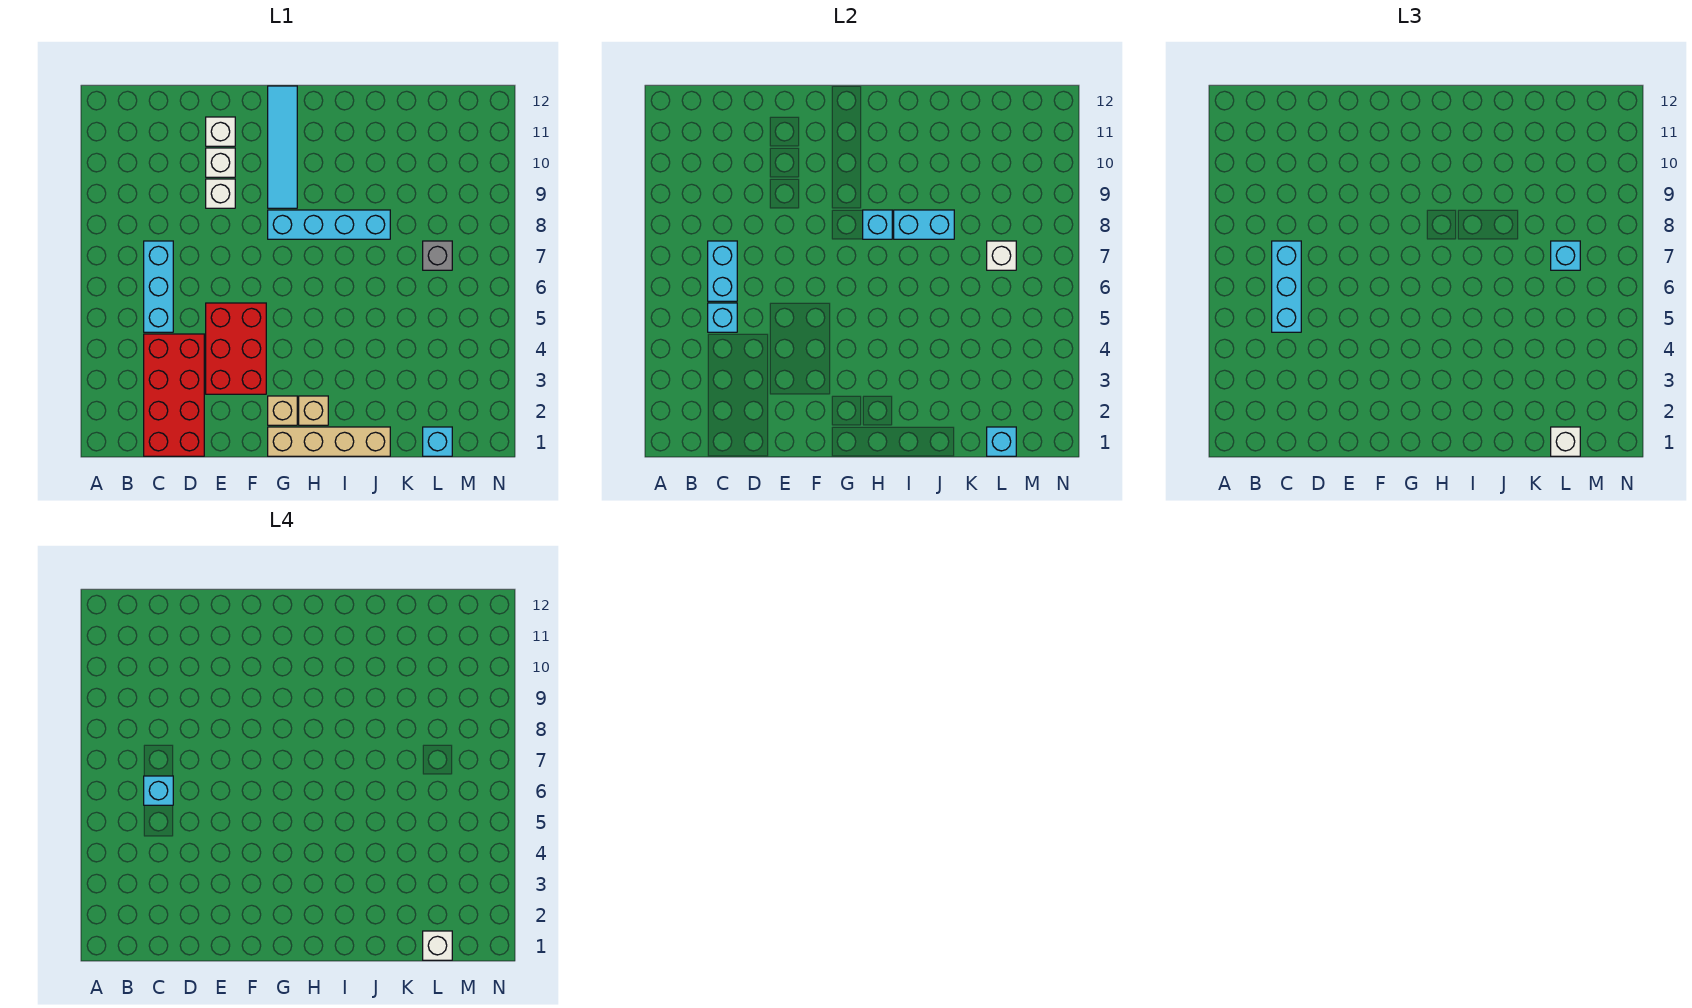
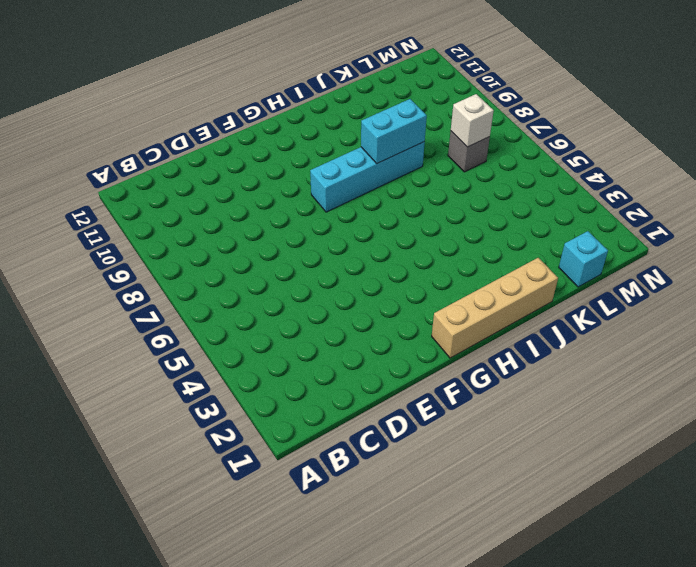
none -> red 2x4 brick [144,334,204,456]
none -> cyan 1x3 brick [144,241,173,332]
none -> red 2x3 brick [206,303,266,394]

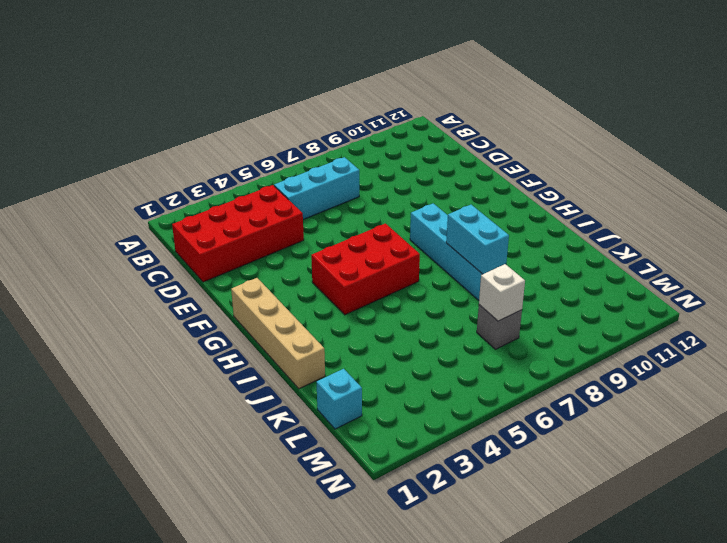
red 2x3 brick [311,224,420,315] -> red 2x3 brick moved to [206,303,266,394]
none -> white 1x1 brick [206,179,235,208]
none -> white 1x1 brick [206,148,235,177]
none -> white 1x1 brick [206,117,235,146]

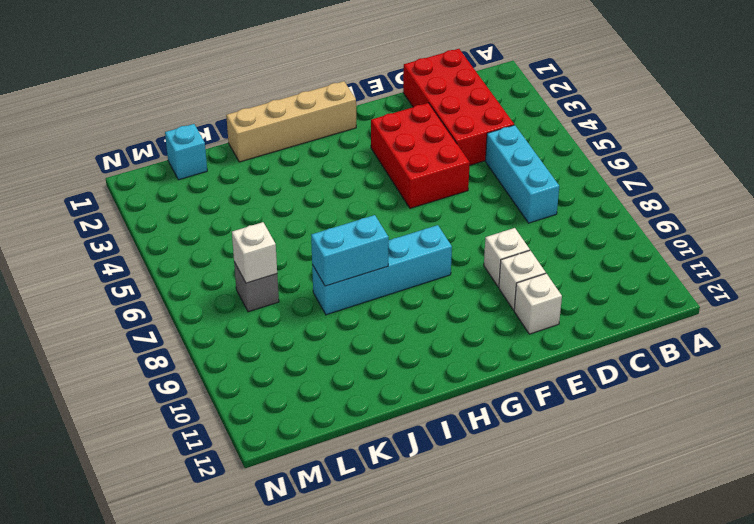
none -> tan 1x1 brick [268,396,297,425]
none -> cyan 1x4 tile [268,86,297,208]
none -> tan 1x1 brick [299,396,328,425]

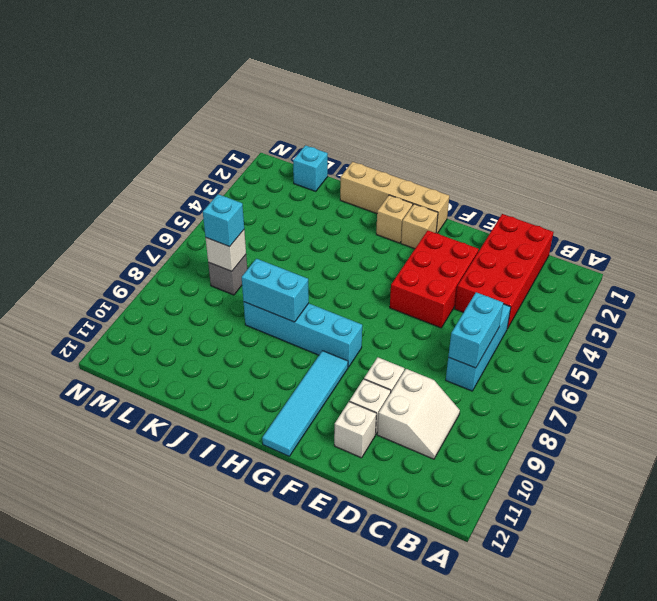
white 2x2 slope [377,369,460,459] -> none
none -> cyan 1x1 brick [708,303,737,332]
none -> cyan 1x1 brick [863,210,892,239]
none -> cyan 1x1 brick [987,427,1016,456]

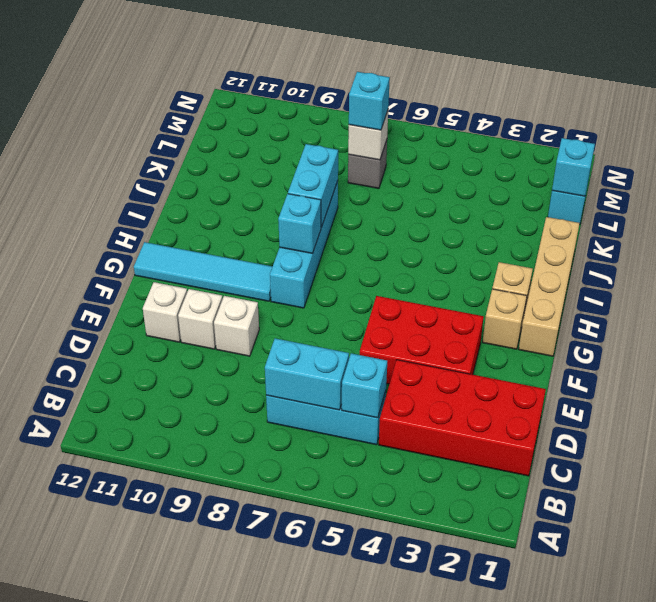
none -> cyan 1x3 brick [1272,241,1301,332]
none -> white 1x1 brick [1551,427,1580,456]
none -> cyan 1x1 brick [144,776,173,805]

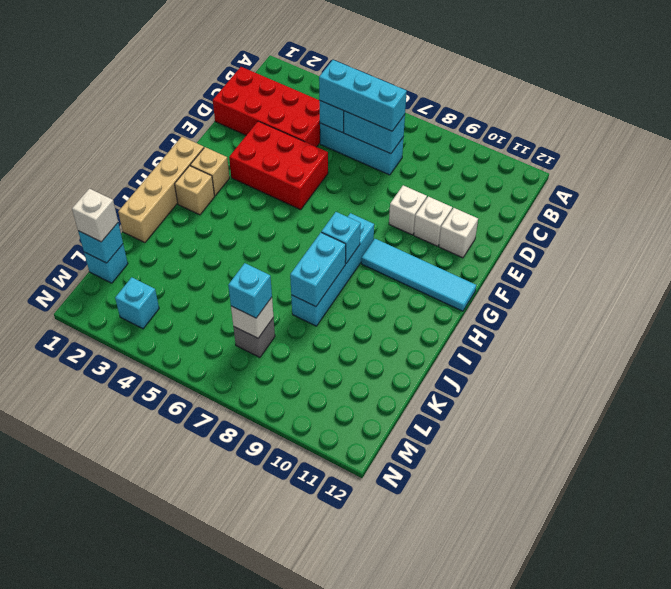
cyan 1x1 brick [115,277,159,329] -> cyan 1x1 brick moved to [144,776,173,805]
none -> white 1x1 brick [423,931,452,960]

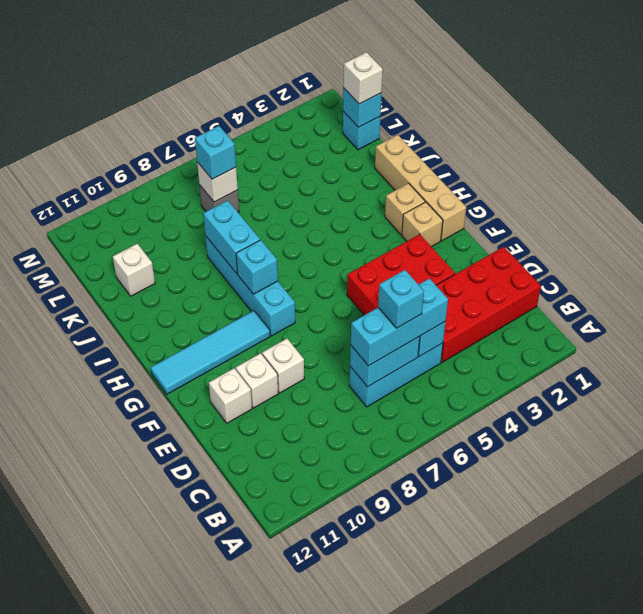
white 1x1 brick [113,244,155,296] -> white 1x1 brick moved to [423,931,452,960]

